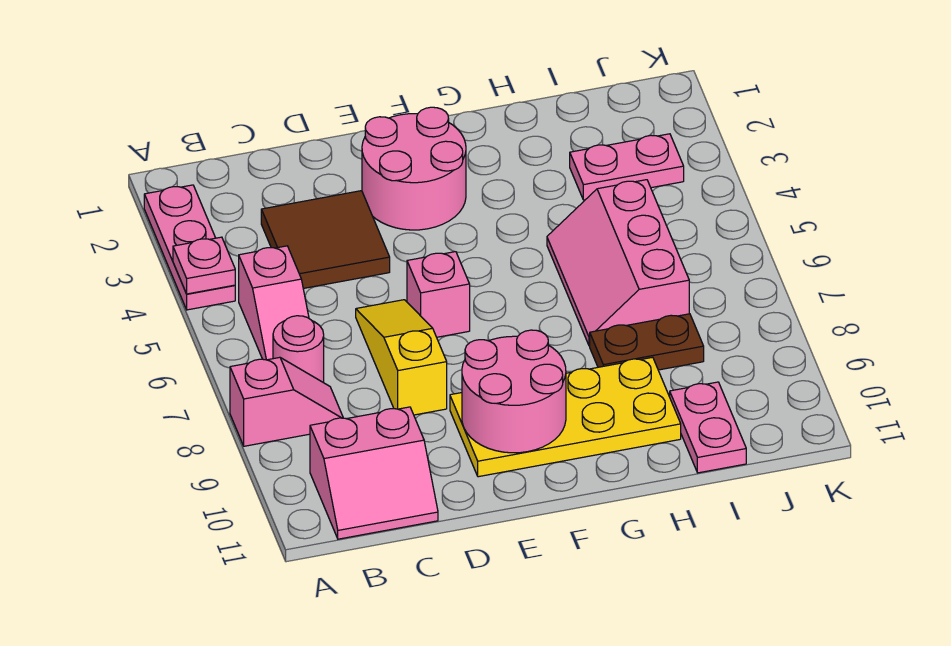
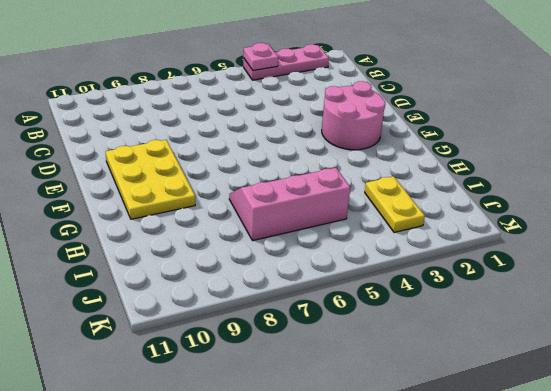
yellow 2x3 plate [106,140,195,219] -> yellow 2x4 plate [450,357,681,477]
yellow 1x2 plate [365,177,425,233] -> pink 1x2 plate [570,134,684,200]
none -> pink 1x2 slope [230,357,343,446]
none -> pink 1x2 slope [239,246,309,360]
none -> pink 1x1 round brick [273,316,324,383]

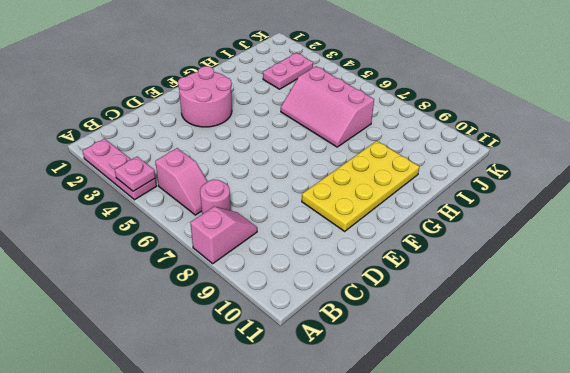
none -> pink 2x2 slope [310,407,438,539]
none -> brown 2x2 tile [261,191,390,288]
none -> yellow 1x3 slope [356,300,447,415]

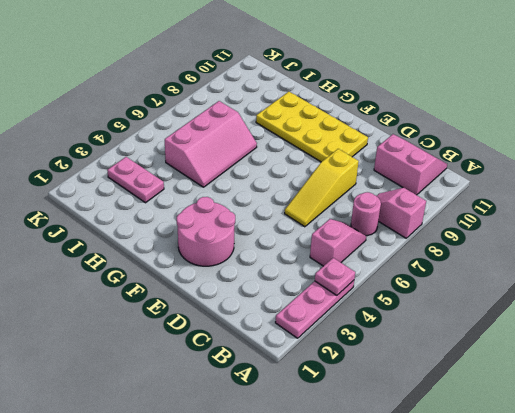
none -> brown 2x2 tile [261,191,390,288]
none -> pink 1x1 brick [407,252,470,337]
none -> brown 1x2 plate [590,314,704,370]

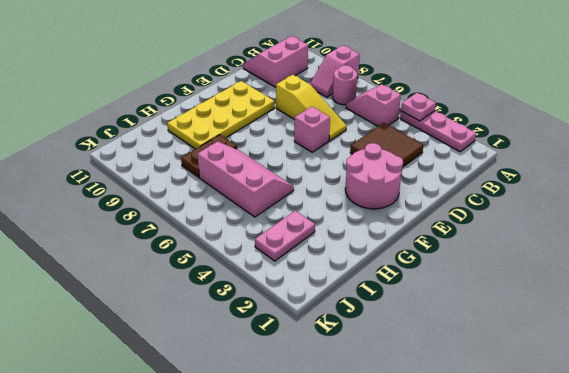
none -> pink 1x2 plate [670,382,746,473]
none -> pink 2x2 round brick [462,330,566,453]

